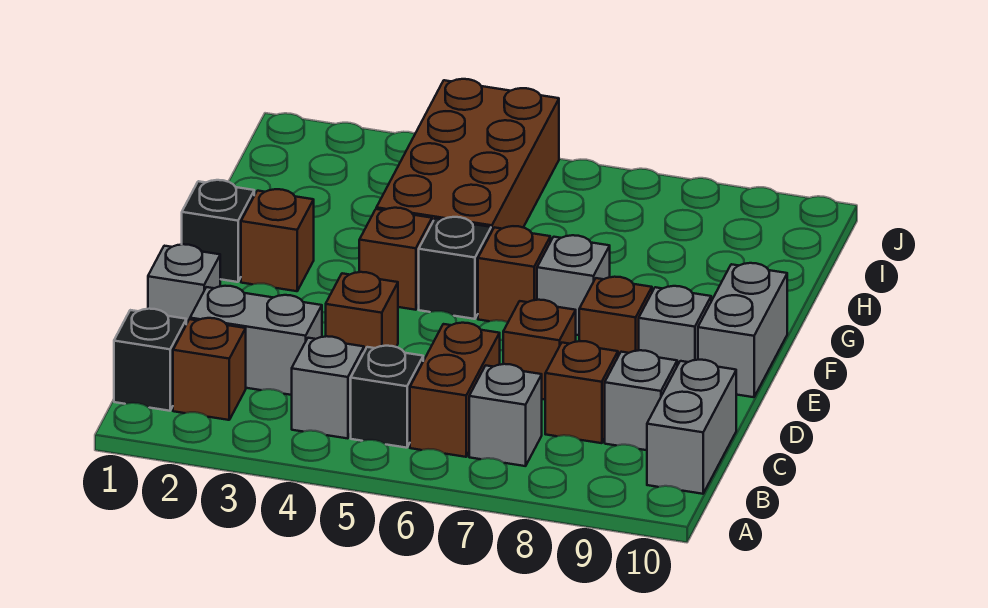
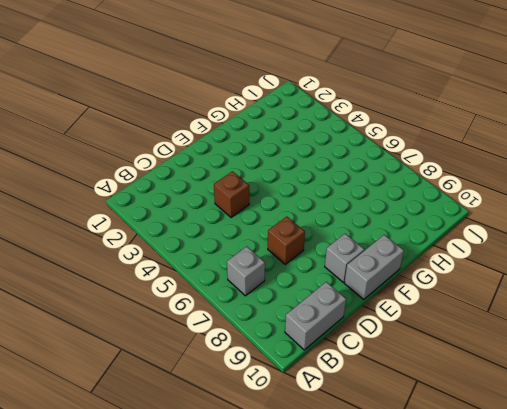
none -> black 1x1 brick [114,309,186,411]
none -> brown 1x1 brick [173,318,246,420]
none -> grey 1x1 brick [292,336,364,438]

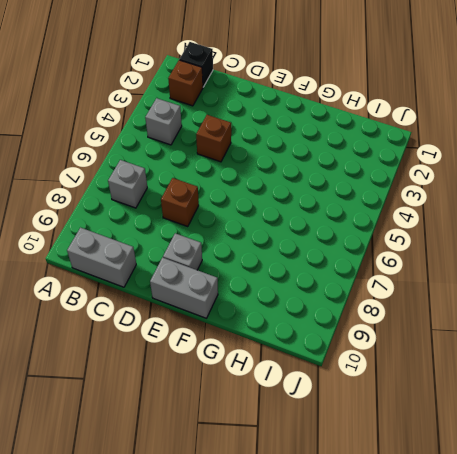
none -> black 1x1 brick [351,346,423,448]
none -> brown 1x2 brick [410,323,500,457]
none -> grey 1x2 brick [190,286,322,395]

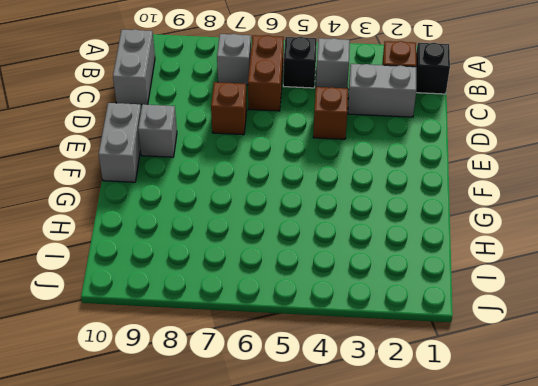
none -> brown 1x1 brick [545,341,618,443]
none -> grey 1x1 brick [605,350,677,450]
none -> grey 1x1 brick [148,244,220,324]

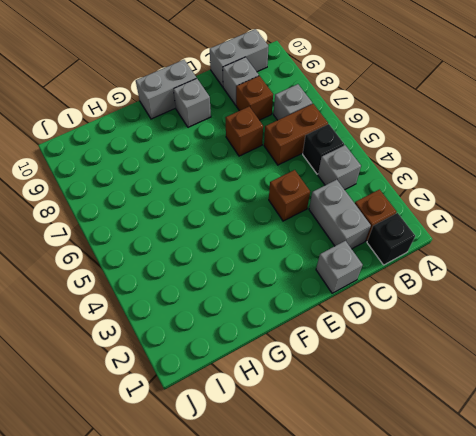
none -> brown 1x1 brick [579,277,652,356]
none -> black 1x1 brick [182,180,254,282]
none -> brown 1x1 brick [241,189,314,291]

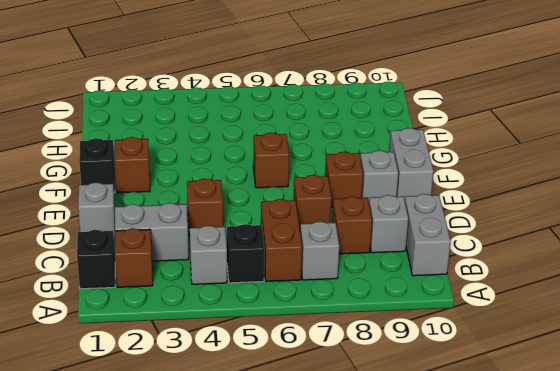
none -> brown 1x1 brick [359,208,432,310]
none -> black 1x1 brick [419,217,491,319]
none -> grey 1x1 brick [537,235,610,335]

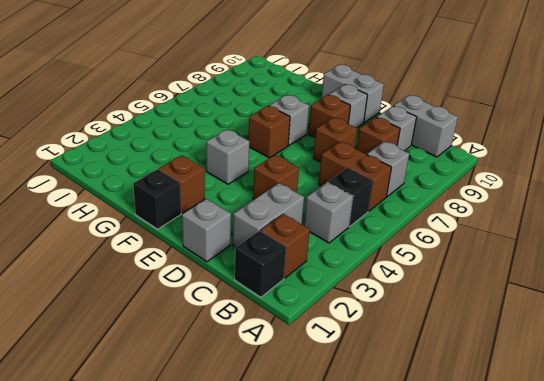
grey 1x1 brick [206,129,250,184] -> brown 1x1 brick [359,208,432,310]
none -> black 1x1 brick [419,217,491,319]
none -> brown 2x4 brick [376,79,559,232]

